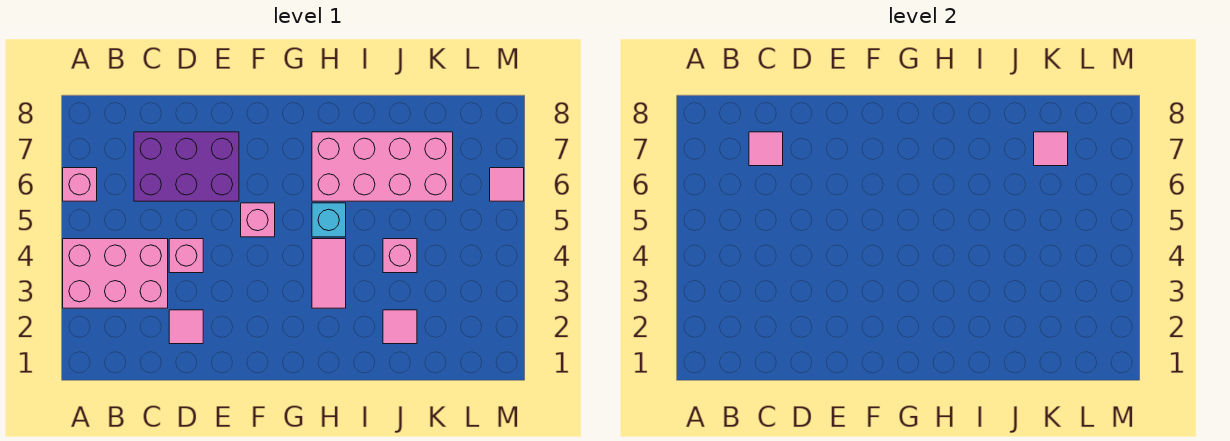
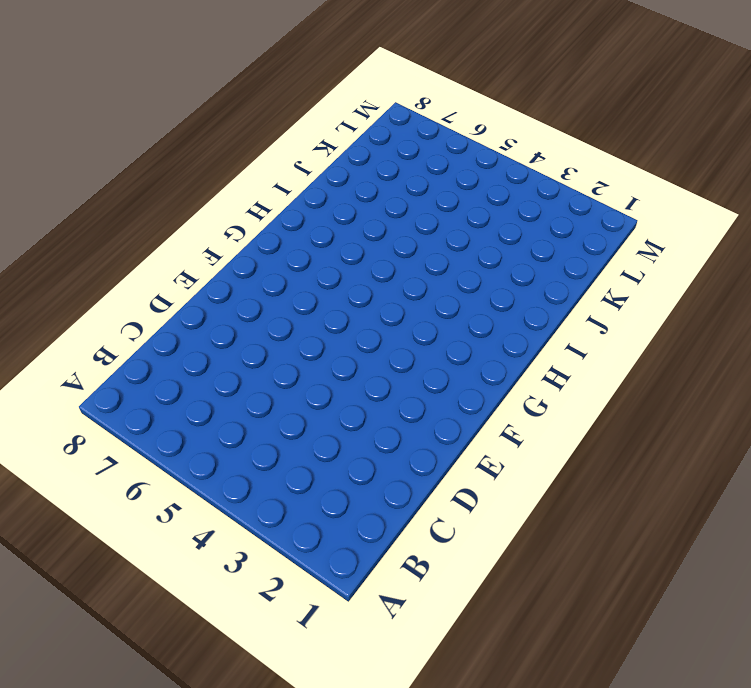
none -> pink 2x3 brick [63,239,168,308]
none -> pink 1x1 brick [63,168,97,201]
none -> purple 2x3 brick [134,132,239,201]

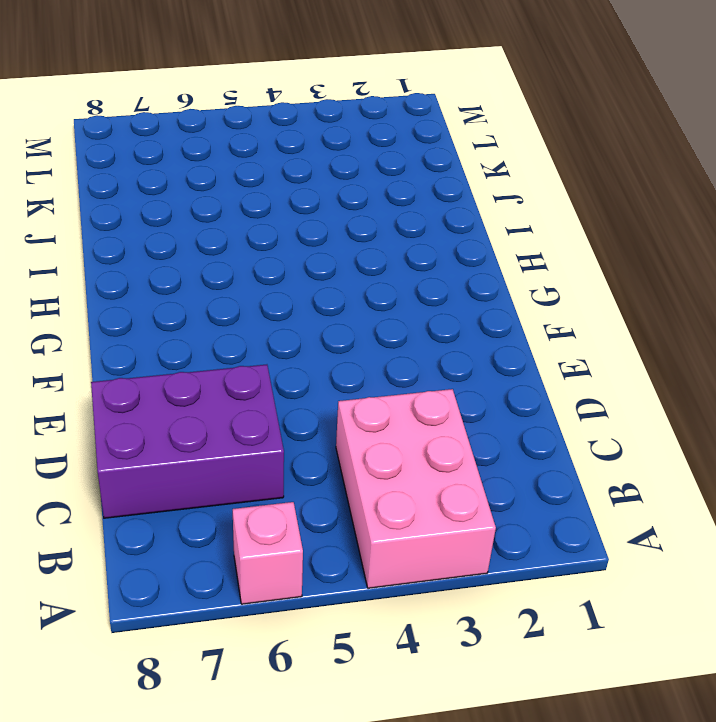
purple 2x3 brick [91,365,284,518] -> purple 2x3 brick turned to [134,132,239,201]
none -> pink 1x1 tile [169,310,203,344]
none -> pink 1x1 brick [169,239,203,273]
none -> pink 1x1 brick [241,203,275,237]

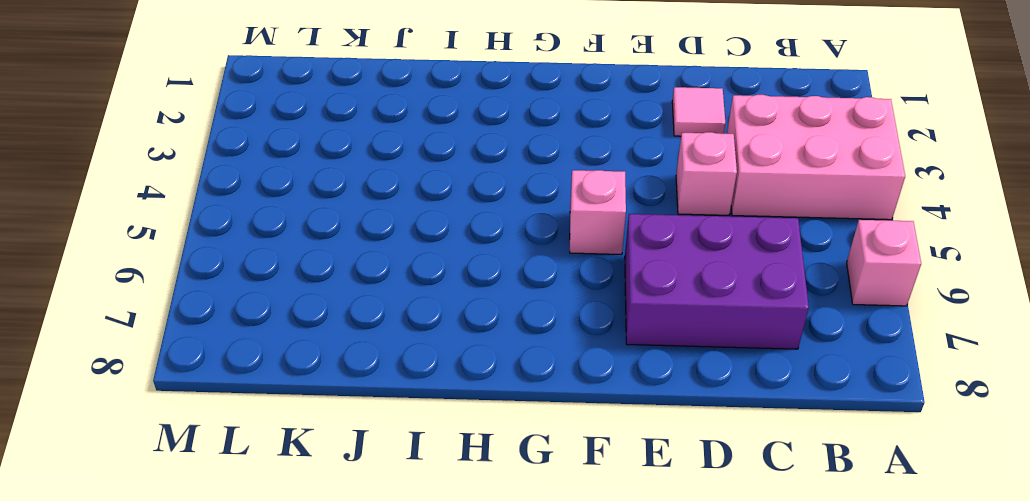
none -> pink 1x2 tile [312,239,346,308]
none -> cyan 1x1 brick [312,203,346,237]
none -> pink 2x4 brick [312,132,453,201]

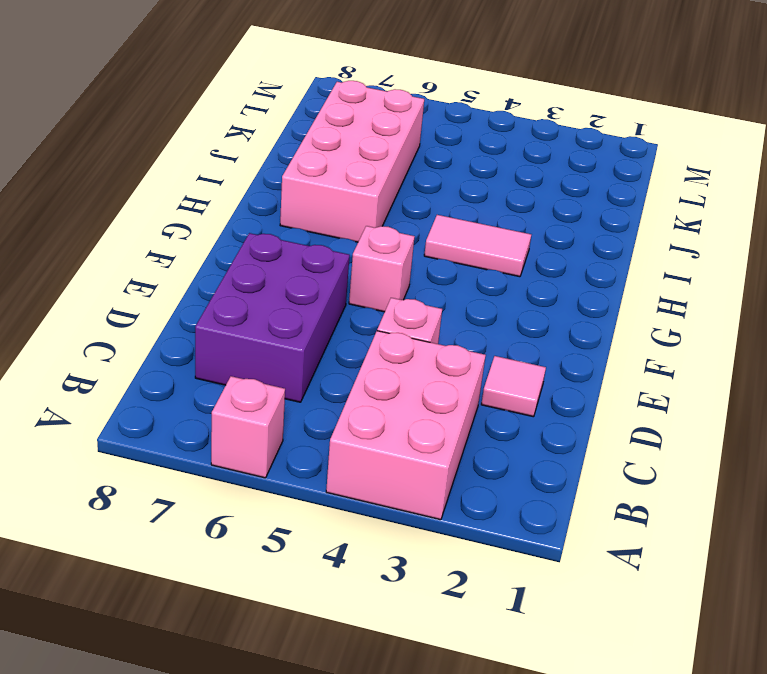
none -> cyan 1x1 brick [312,203,346,237]
none -> pink 1x1 tile [383,310,417,344]
none -> pink 1x1 brick [383,239,417,273]

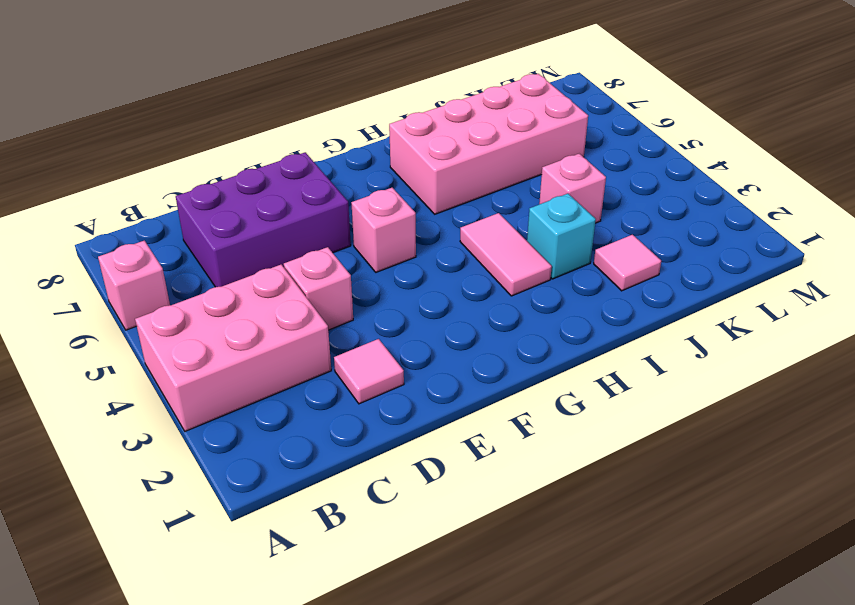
cyan 1x1 brick [527,194,596,279] -> cyan 1x1 brick moved to [312,203,346,237]
none -> pink 1x1 tile [490,168,524,201]
none -> pink 1x1 tile [749,132,783,166]
none -> pink 1x1 tile [1034,132,1068,166]

